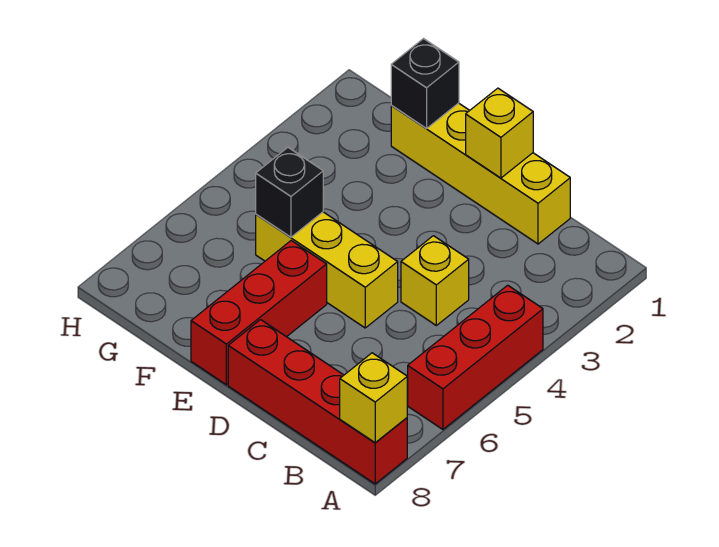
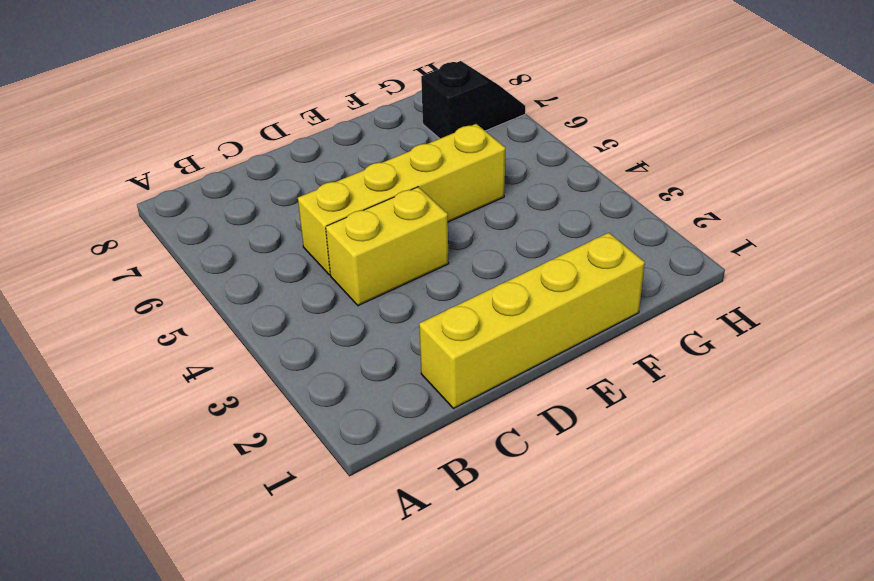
yellow 1x2 brick [326,187,449,306] -> yellow 1x1 brick [401,236,469,325]
yellow 1x4 brick [298,124,505,275] -> yellow 1x3 brick [256,212,398,328]
black 1x2 slope [421,61,525,139] -> none
none -> red 1x3 brick [408,285,543,429]
none -> red 1x4 brick [228,320,407,484]

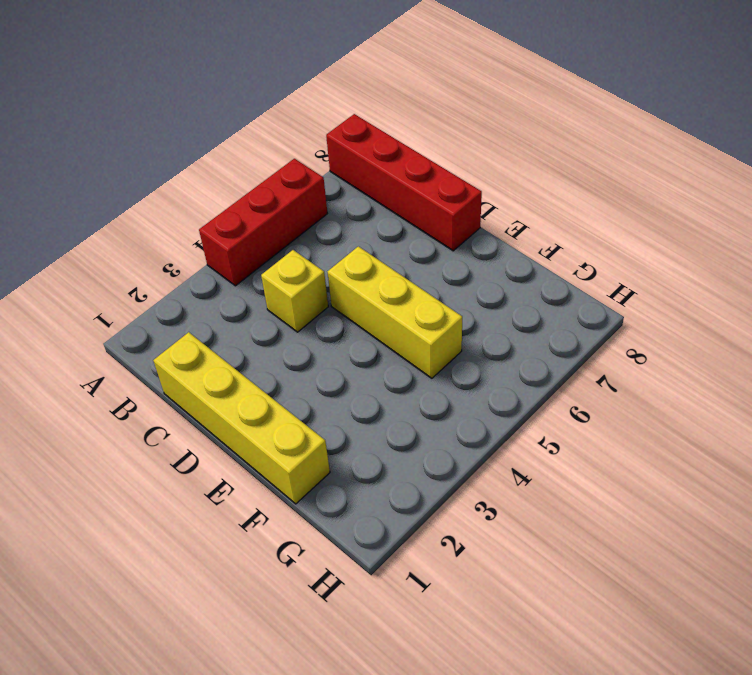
none -> red 1x3 brick [191,241,327,385]
none -> yellow 1x1 brick [340,353,407,443]

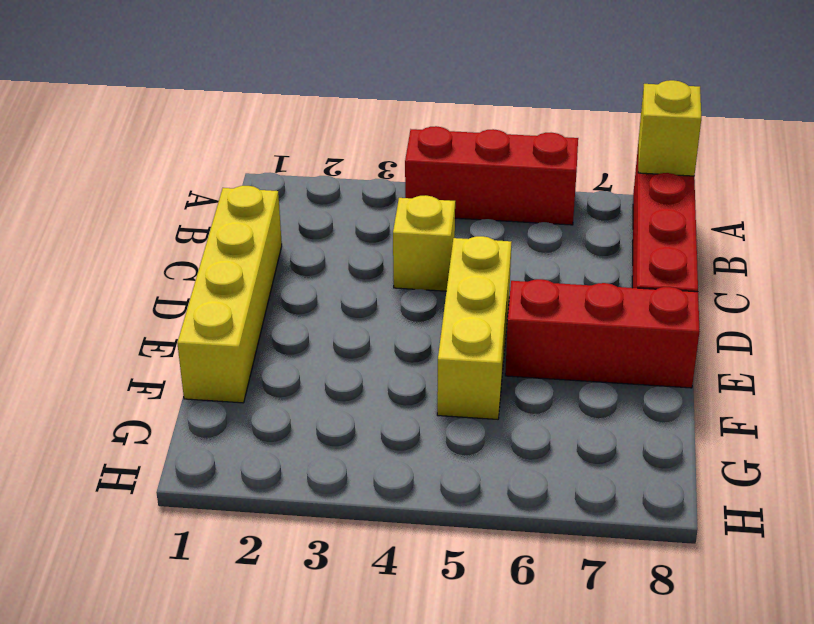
none -> yellow 1x1 brick [466,88,533,178]
none -> black 1x1 brick [391,39,459,129]

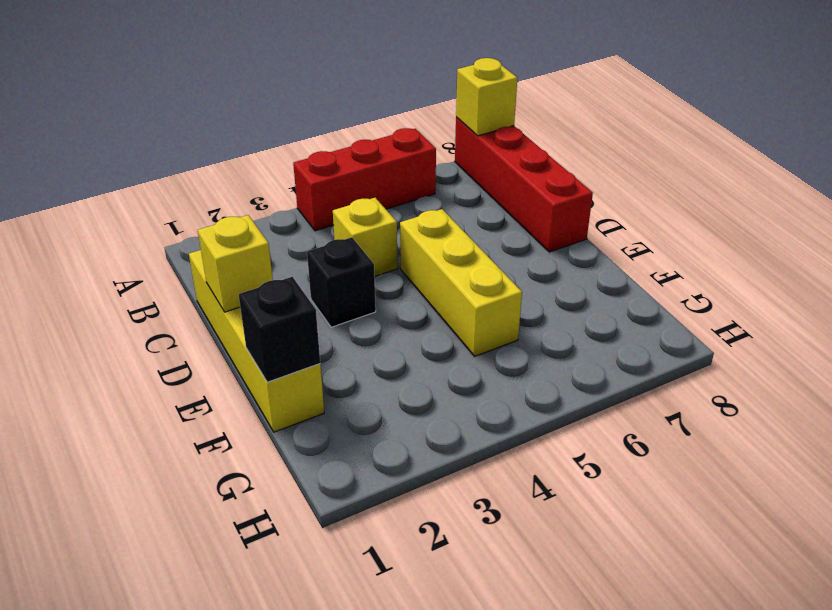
black 1x1 brick [307,237,376,327] -> black 1x1 brick moved to [256,148,323,237]
none -> red 1x3 brick [191,241,327,385]

